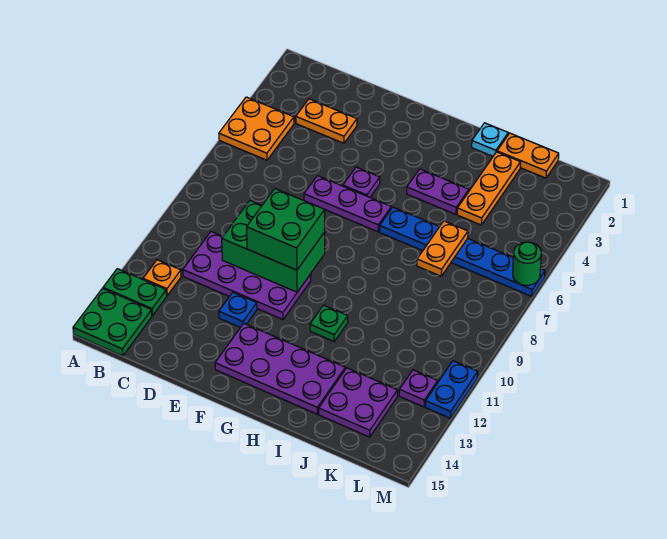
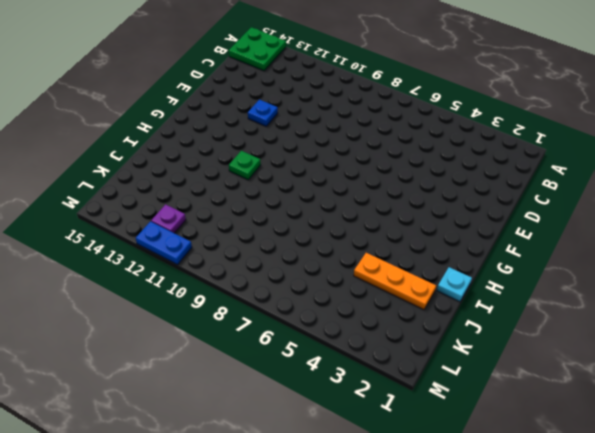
none -> orange 2x2 plate [219,97,294,160]
none -> green 1x2 plate [103,269,167,316]
none -> orange 1x1 plate [143,260,181,295]

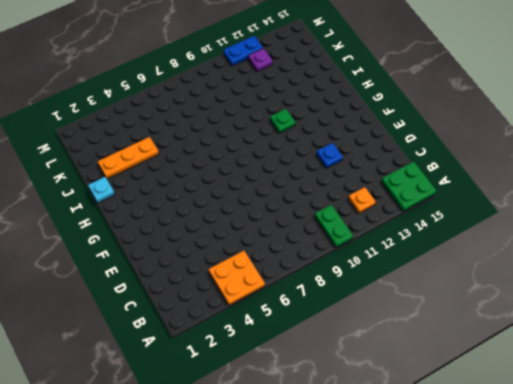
green 1x2 plate [315,205,353,247] -> green 1x2 plate moved to [103,269,167,316]
none -> orange 1x2 plate [296,99,357,143]
none -> purple 2x4 plate [183,231,311,319]
none -> purple 1x3 plate [304,176,391,232]

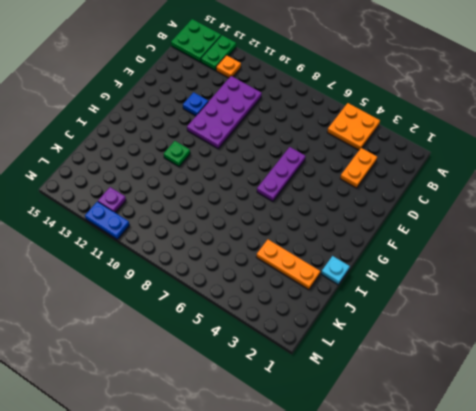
none -> purple 1x1 plate [343,167,380,197]
none -> purple 2x4 plate [215,323,345,414]
none -> purple 1x2 plate [407,169,469,214]

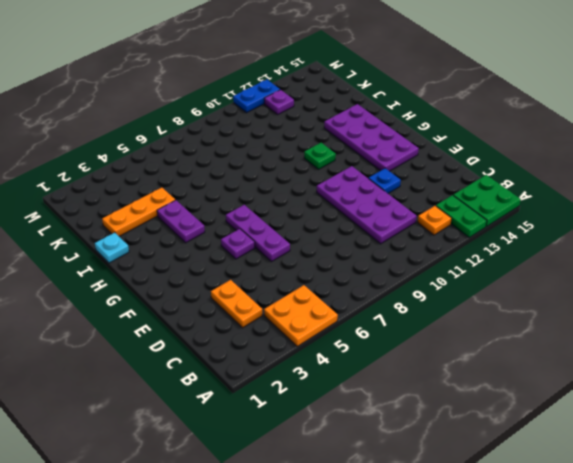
none -> blue 1x6 plate [380,207,545,296]
none -> orange 1x2 plate [497,133,559,178]
none -> purple 2x2 plate [319,368,398,437]

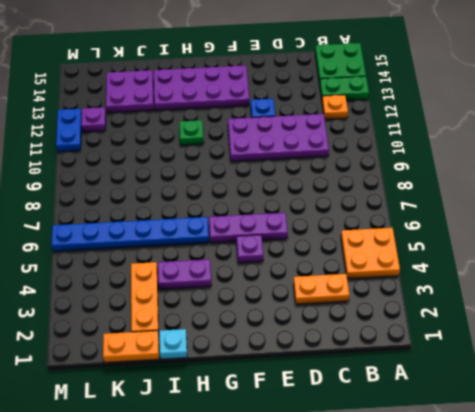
none -> green 2x3 brick [222,201,325,292]
none -> orange 1x2 plate [417,221,468,276]
none -> green 1x1 round brick [513,242,541,285]

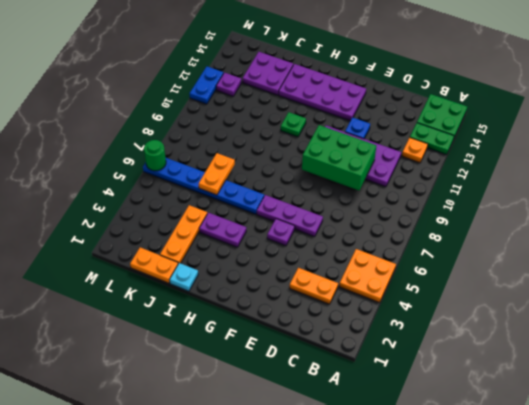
none -> green 2x2 brick [247,189,325,270]

